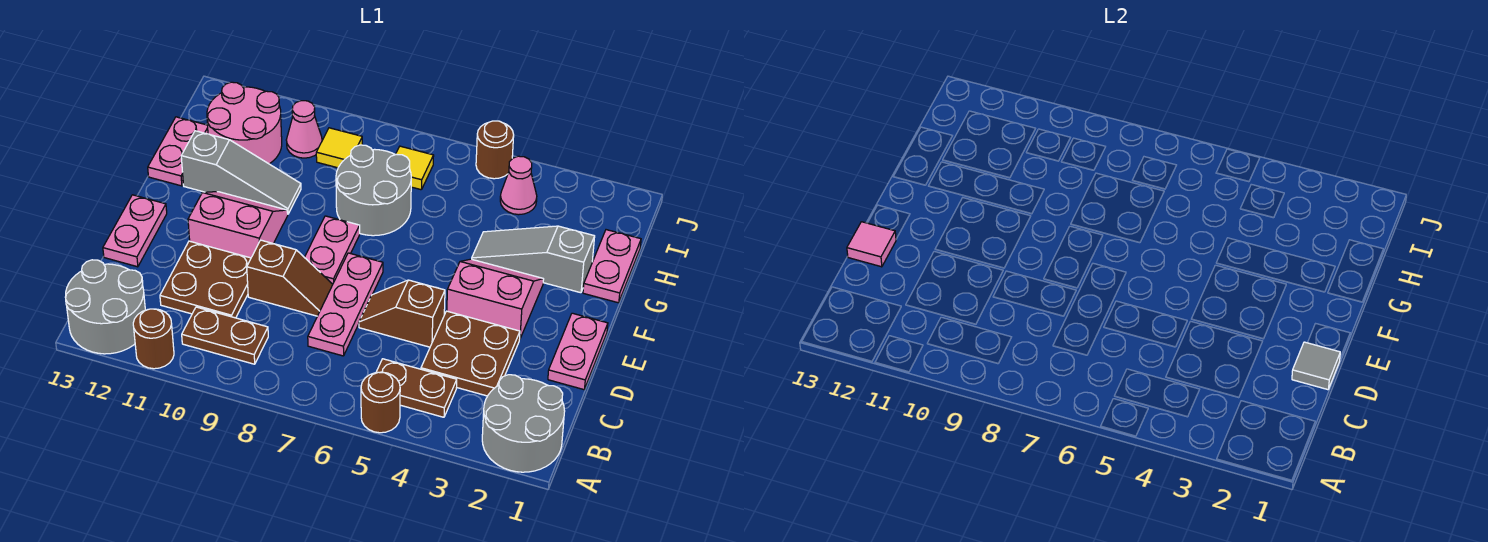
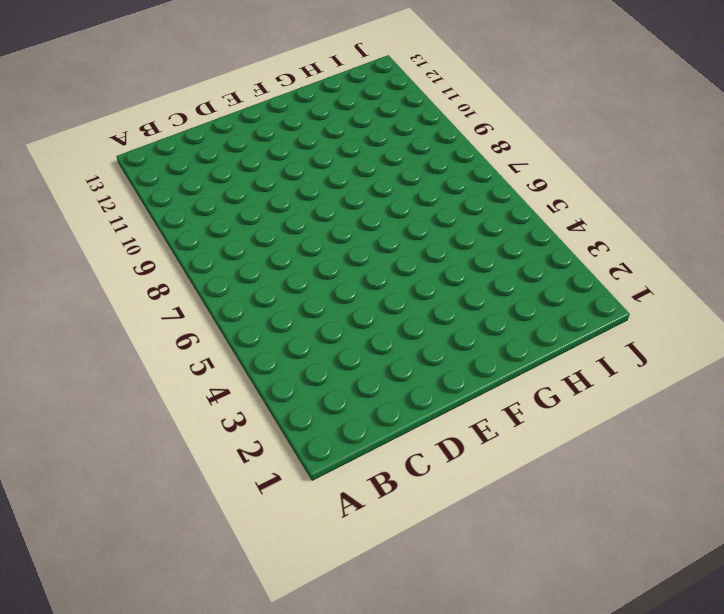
none -> grey 2x2 round brick [482,375,565,472]
none -> brown 1x1 round brick [361,372,400,433]
none -> brown 1x1 round brick [133,309,174,369]

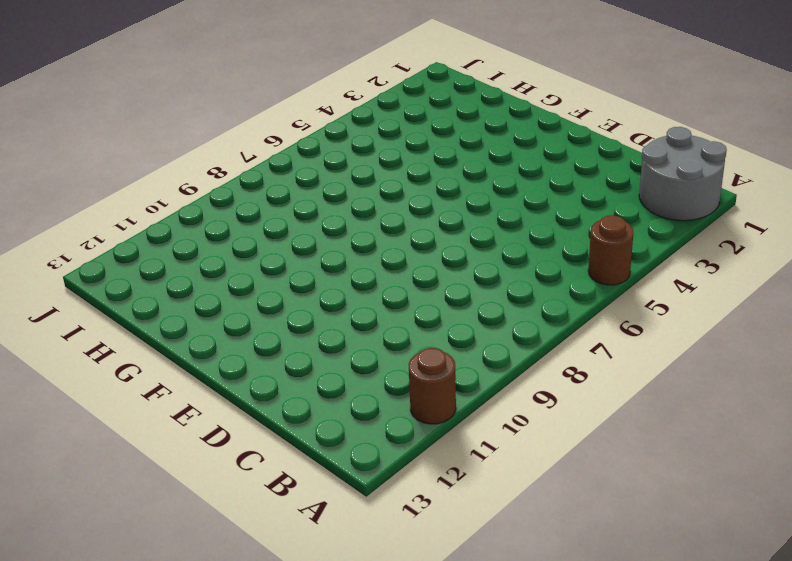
none -> grey 2x2 round brick [66,260,145,354]
none -> brown 1x2 plate [376,359,457,417]
none -> brown 1x2 plate [182,307,268,364]

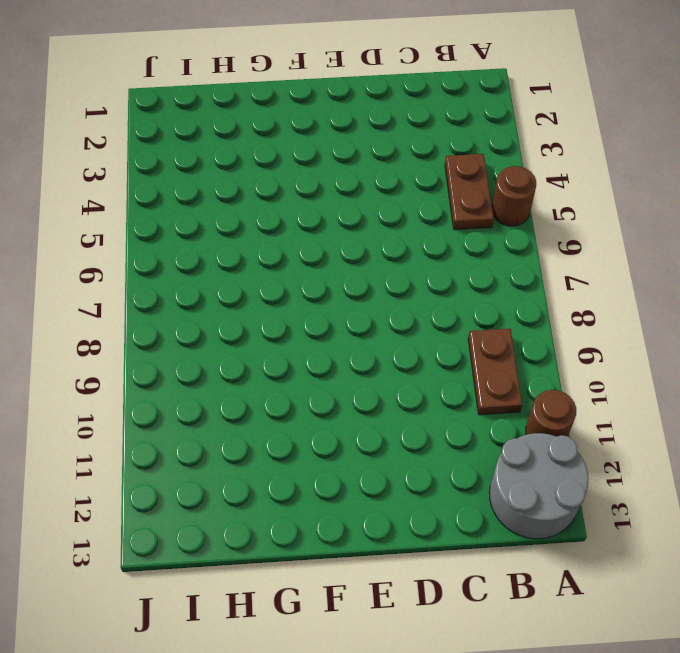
none -> grey 2x2 round brick [482,375,565,472]
none -> brown 2x2 plate [421,311,520,396]
none -> pink 1x3 plate [308,253,383,356]

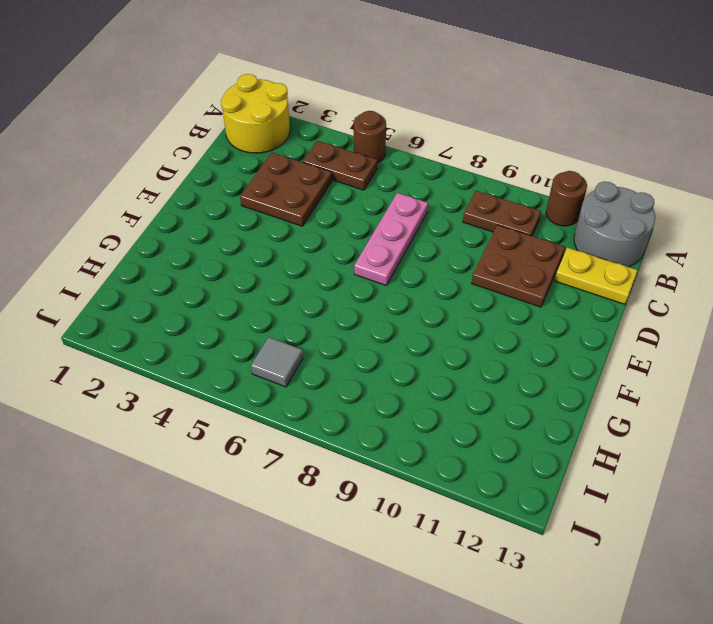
yellow 2x2 round brick [221,74,290,153] -> grey 2x2 round brick [482,375,565,472]
yellow 1x2 plate [554,247,638,304] -> none
grey 1x1 tile [251,337,303,387] -> grey 1x1 tile moved to [1292,342,1340,390]
none -> pink 1x2 plate [548,313,608,390]
none -> brown 1x2 slope [359,280,445,347]
none -> brown 1x2 slope [247,240,333,316]

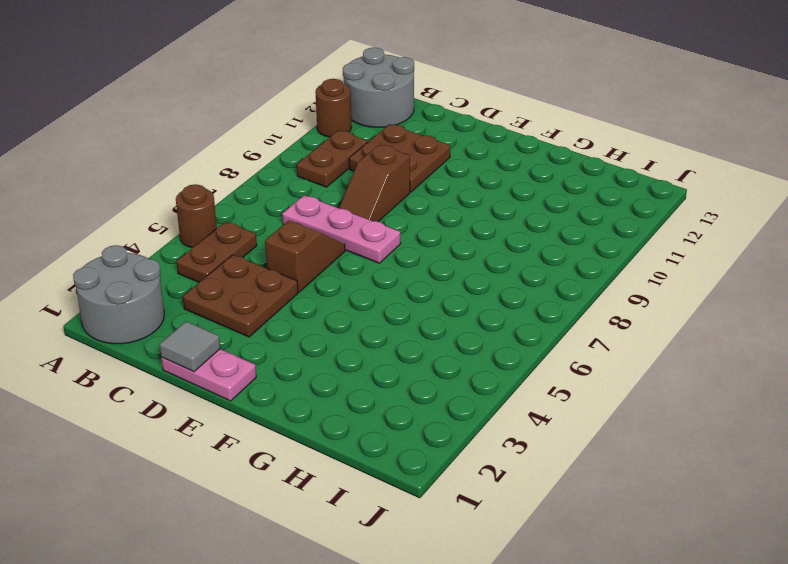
none -> pink 1x2 plate [103,195,167,267]
none -> pink 2x2 slope [447,259,544,338]
none -> pink 1x2 plate [304,216,360,284]

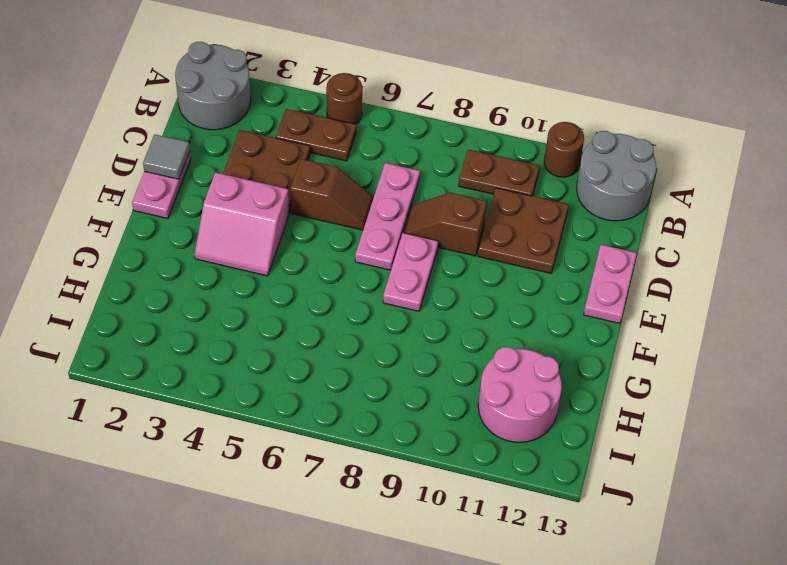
none -> pink 2x2 slope [188,192,288,258]
none -> pink 1x2 plate [583,230,641,303]
none -> grey 1x3 slope [472,226,595,293]

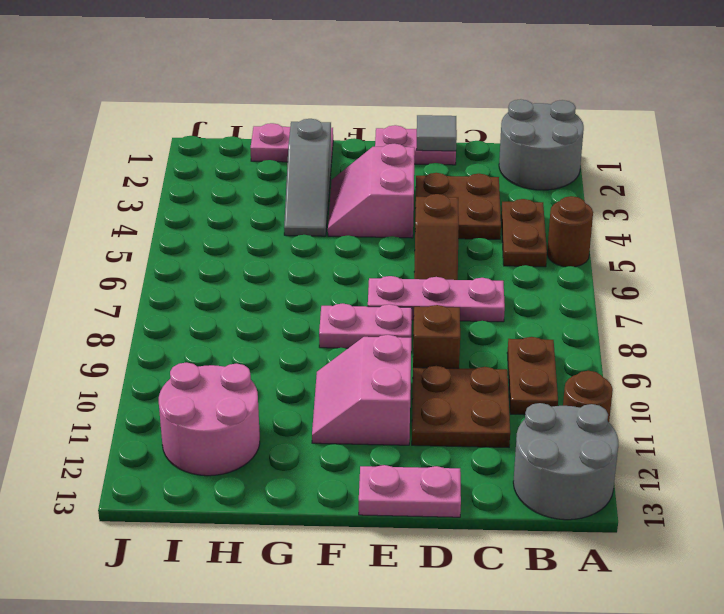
none -> grey 2x2 round brick [336,145,411,236]
none -> grey 1x3 slope [181,131,301,214]
none -> pink 1x2 plate [148,117,208,186]

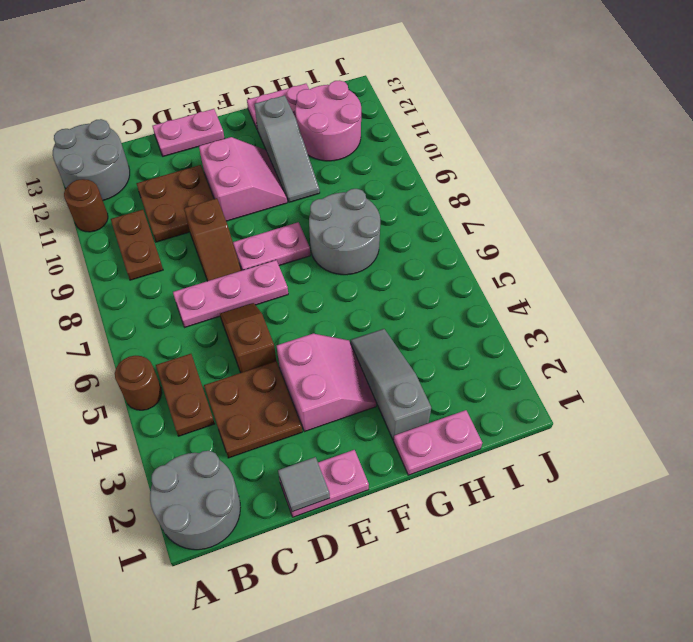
none -> pink 1x1 cone [500,156,537,215]
none -> yellow 1x1 tile [396,146,434,190]
none -> yellow 1x1 tile [316,128,362,168]

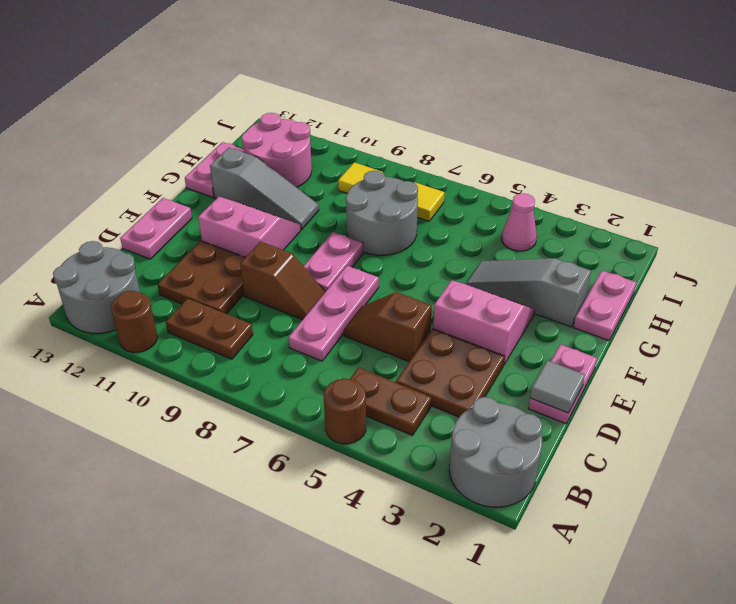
none -> pink 1x1 cone [286,101,322,158]
none -> brown 1x1 round brick [476,121,514,179]
none -> pink 1x1 tile [847,222,896,267]

